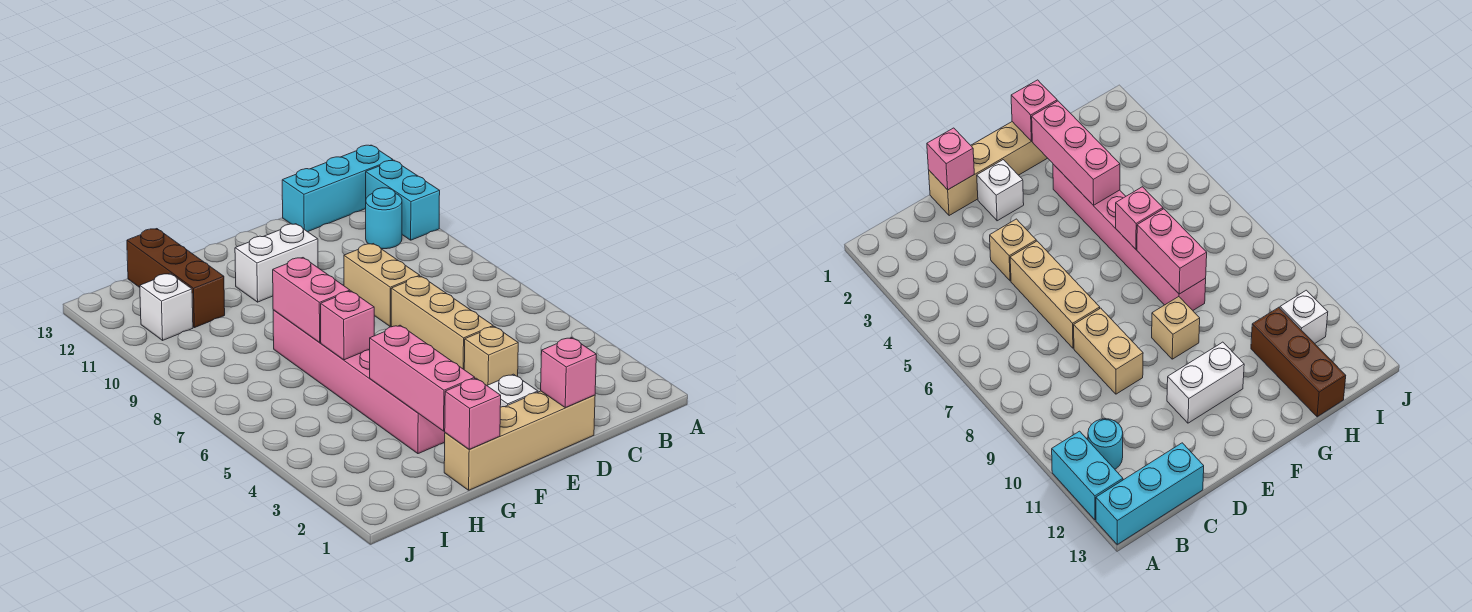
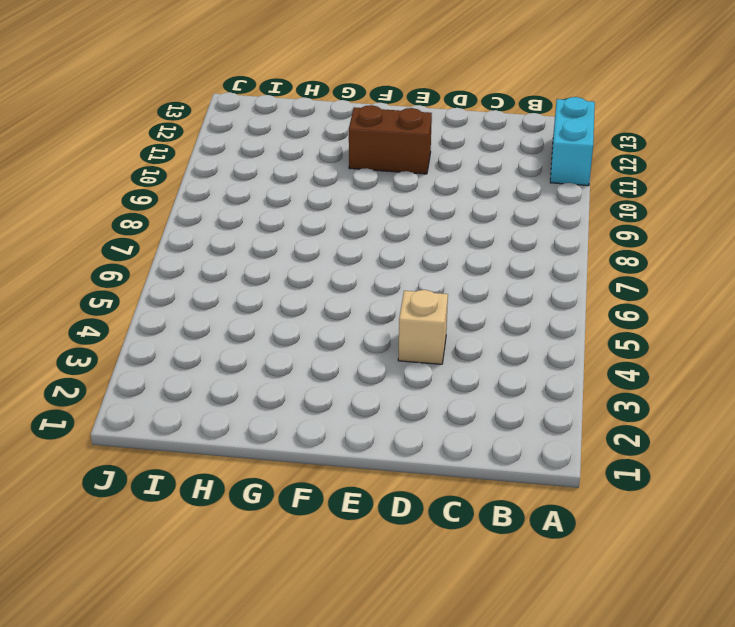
brown 1x2 brick [349,105,432,174] -> white 1x2 brick [235,224,318,302]
none -> cyan 1x3 brick [282,145,393,232]
none -> cyan 1x1 round brick [366,188,402,249]
none -> tan 1x4 brick [444,391,595,490]

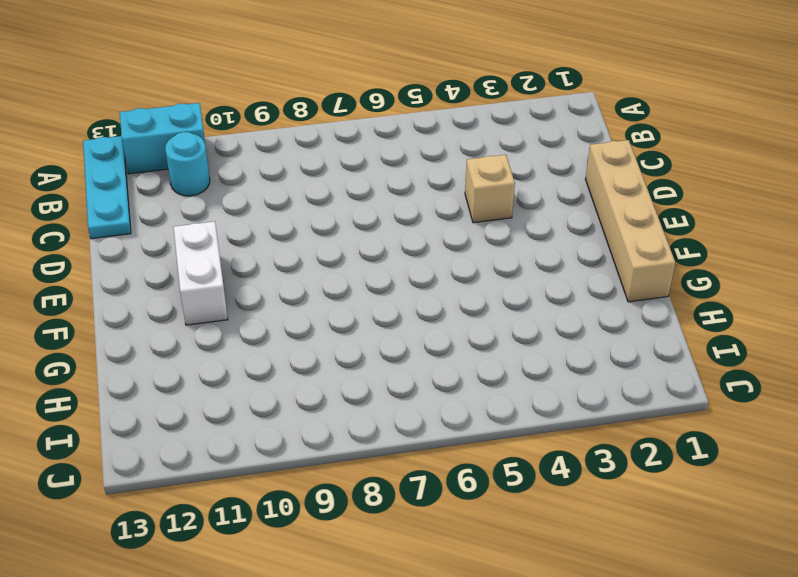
cyan 1x3 plate [83,136,131,239] -> cyan 1x3 brick [282,145,393,232]
none -> tan 1x3 brick [391,276,493,369]
none -> tan 1x2 brick [344,244,420,326]
none -> white 1x1 brick [487,374,538,407]

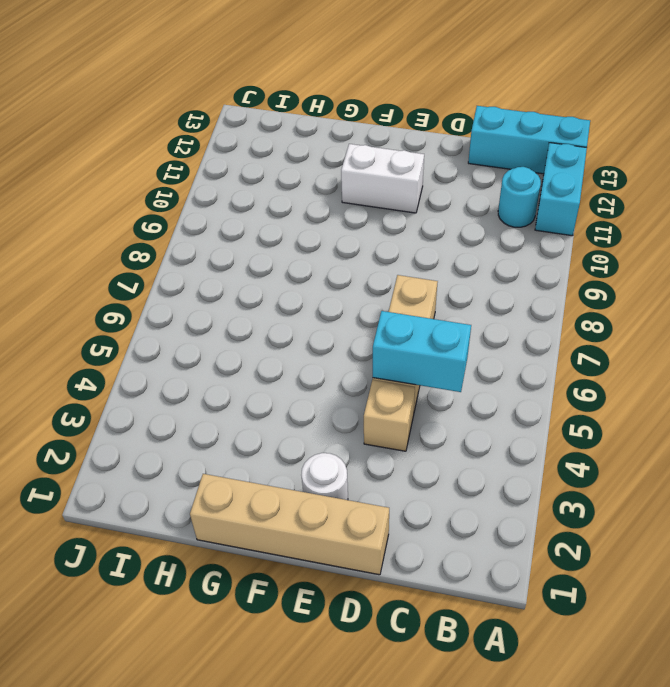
cyan 1x2 brick [373,311,471,392] -> none
white 1x1 round brick [301,453,348,500] -> white 1x1 brick [487,374,538,407]
none -> tan 1x2 brick [344,244,420,326]
none -> tan 1x1 brick [1152,297,1200,359]
none -> pink 1x6 brick [273,310,445,454]

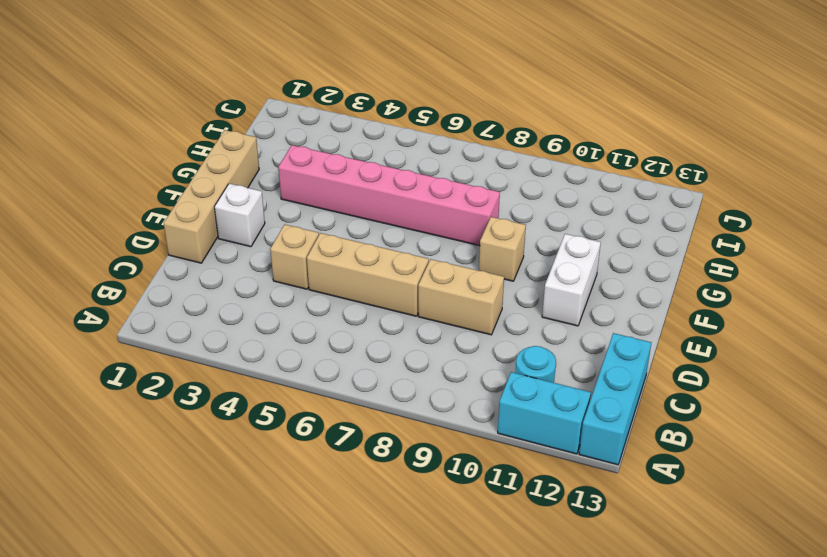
none -> brown 1x3 brick [127,229,225,328]
none -> white 1x1 brick [140,273,193,340]
none -> pink 1x1 brick [541,337,596,408]

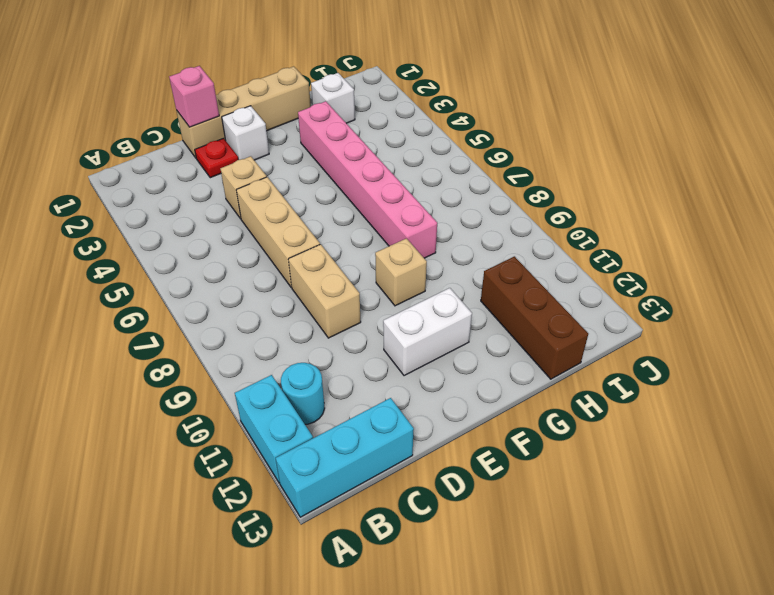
red 1x1 plate [195,138,238,178] -> none
white 1x1 brick [311,73,355,123] -> white 1x1 brick moved to [140,273,193,340]
none -> pink 1x1 brick [445,378,501,449]
none -> pink 1x3 brick [369,325,475,431]
none -> pink 1x1 brick [321,291,374,360]

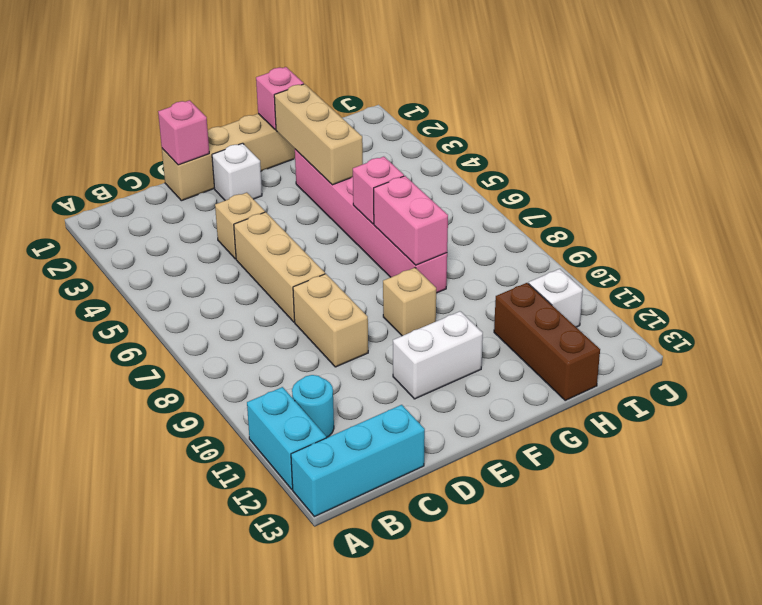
tan 1x3 brick [274,84,363,185] -> pink 1x3 brick [369,325,475,431]

